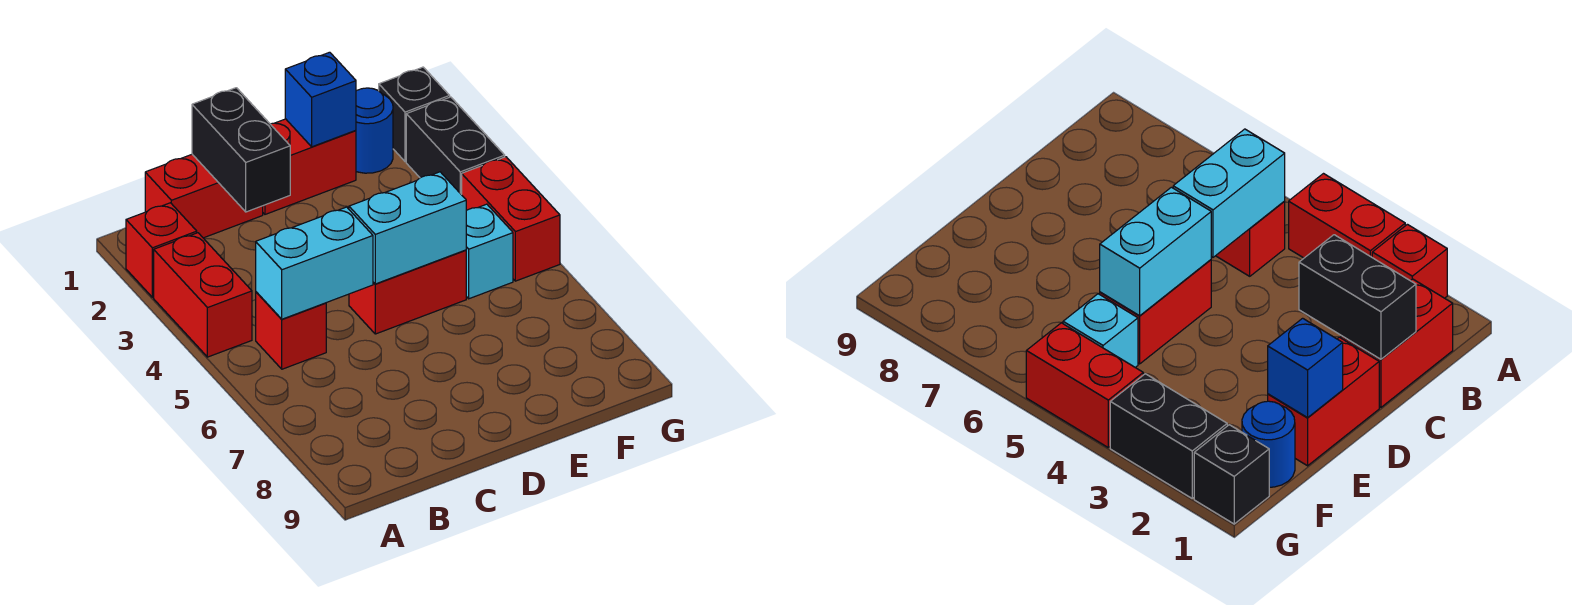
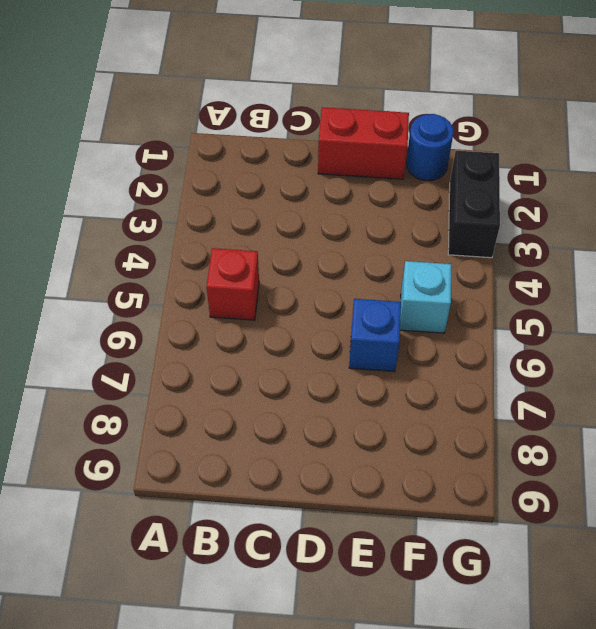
blue 1x1 brick [349,299,401,372] -> blue 1x1 brick moved to [285,52,356,147]
none -> red 1x1 brick [126,203,197,297]
none -> red 1x2 brick [154,233,252,357]
none -> red 1x2 brick [145,154,263,238]

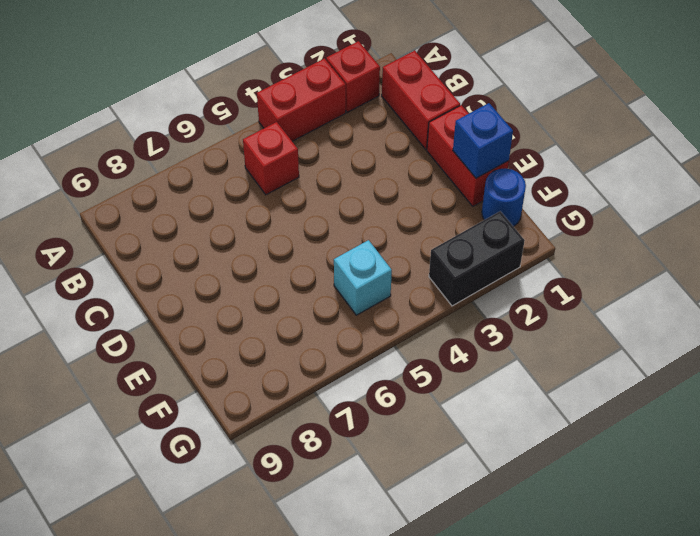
none -> red 1x2 brick [349,250,466,334]
none -> black 1x1 brick [379,67,450,162]
none -> red 1x2 brick [462,157,560,281]

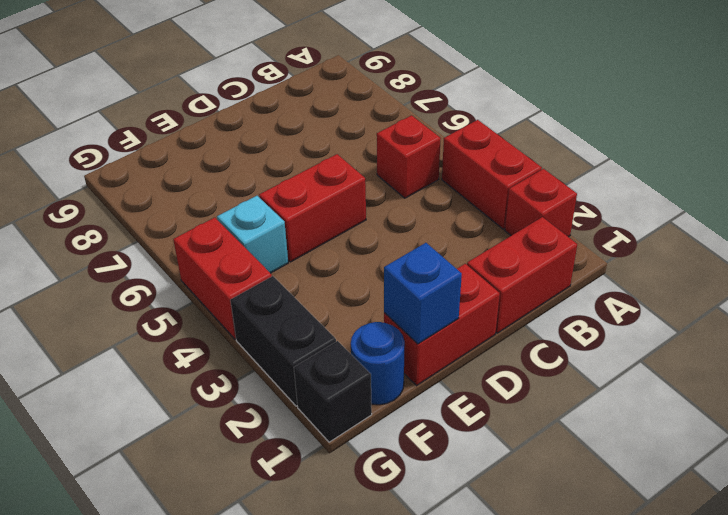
none -> cyan 1x2 brick [256,207,373,319]
none -> black 1x2 brick [192,88,290,212]
none -> cyan 1x2 brick [349,172,466,284]

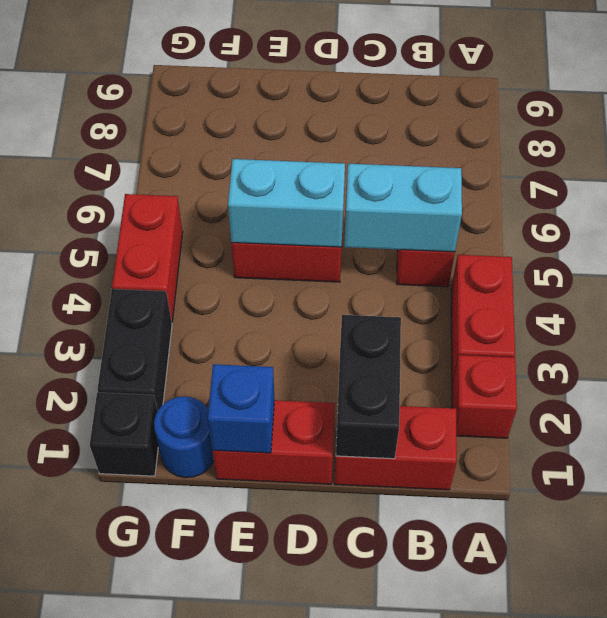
none -> cyan 1x1 brick [466,204,513,299]

